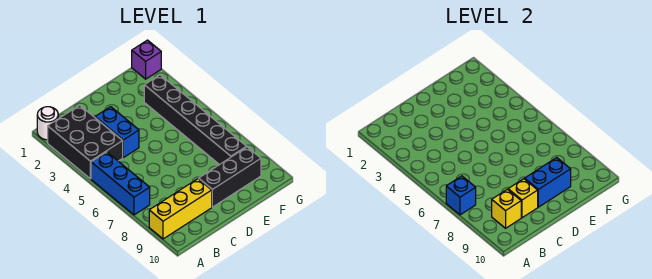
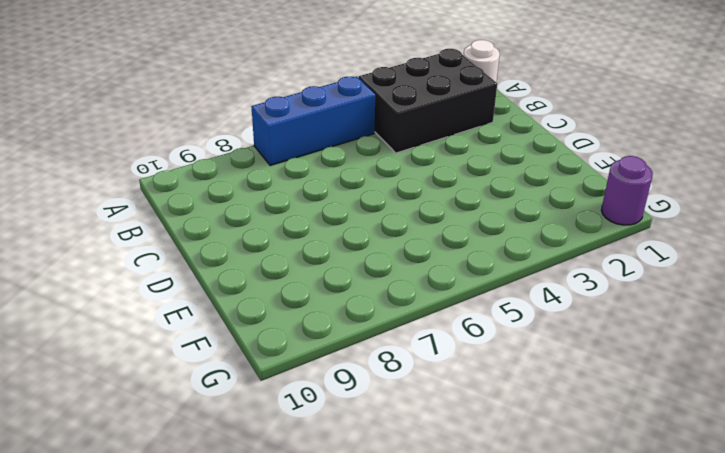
purple 1x1 round brick [601,156,653,225] -> purple 1x1 brick [132,40,161,79]
none -> yellow 1x3 brick [149,179,212,239]
none -> blue 1x2 brick [95,107,139,158]
none -> black 1x3 brick [199,147,261,207]

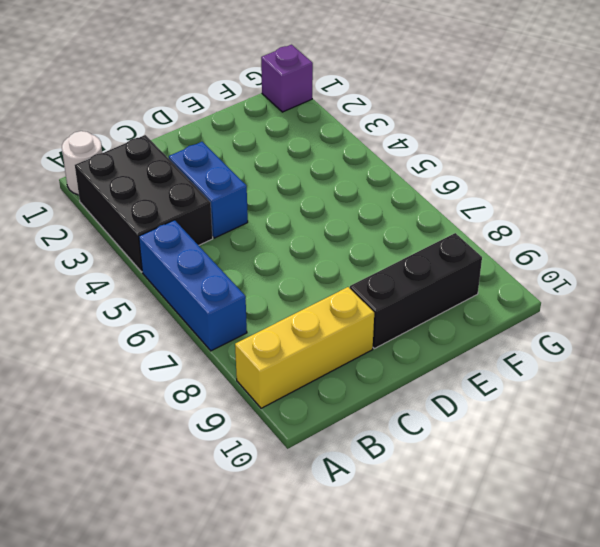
none -> black 1x6 brick [144,75,247,165]
none -> blue 1x1 brick [446,176,476,215]
none -> yellow 1x1 brick [492,189,521,228]

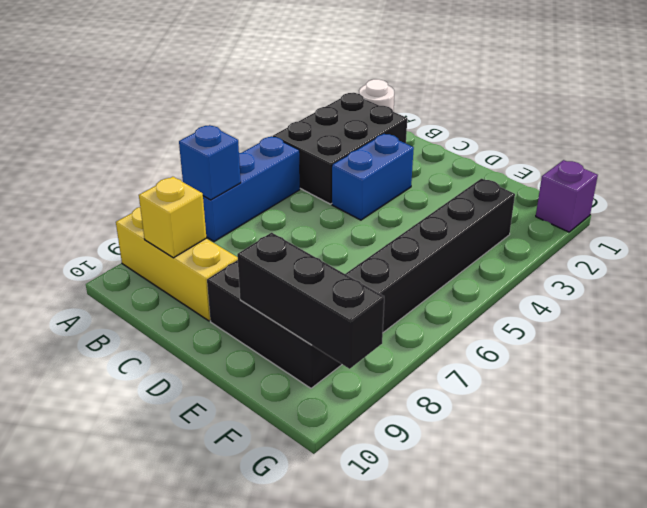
black 1x3 brick [237,233,384,369] -> blue 1x2 brick [525,158,571,207]
none -> yellow 1x1 brick [508,179,538,218]

